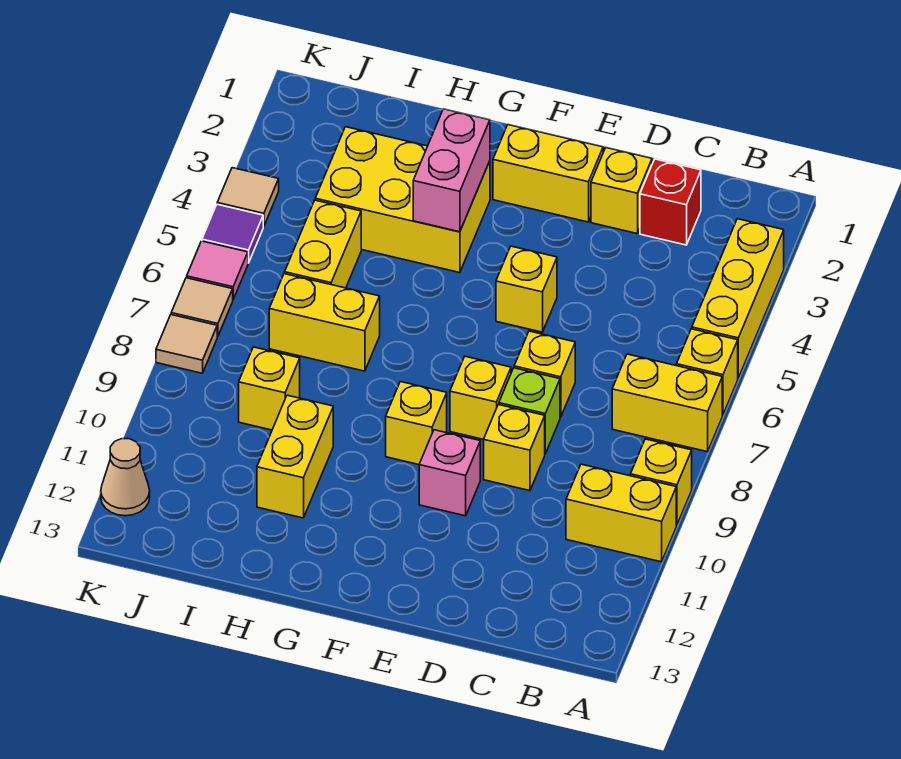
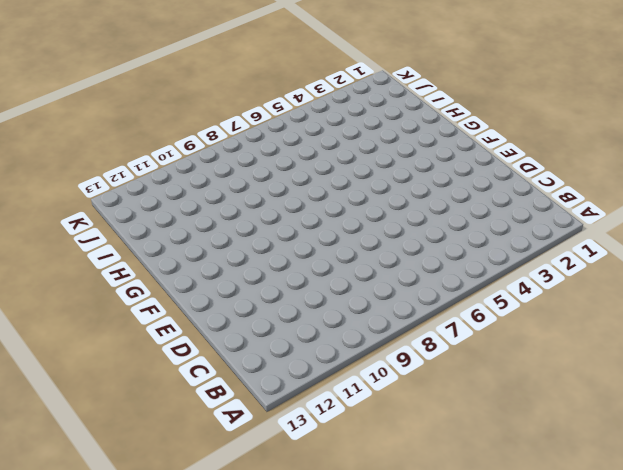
none -> yellow 1x3 brick [692,219,784,378]
none -> yellow 1x1 brick [676,329,738,415]
none -> yellow 1x2 brick [612,354,722,452]

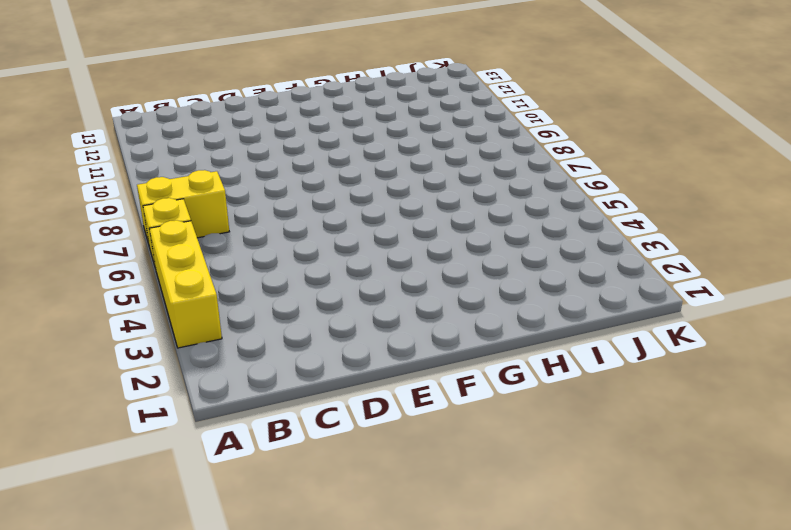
none -> yellow 1x1 brick [630,439,692,525]
none -> yellow 1x2 brick [566,464,676,562]
none -> red 1x1 brick [640,159,701,245]

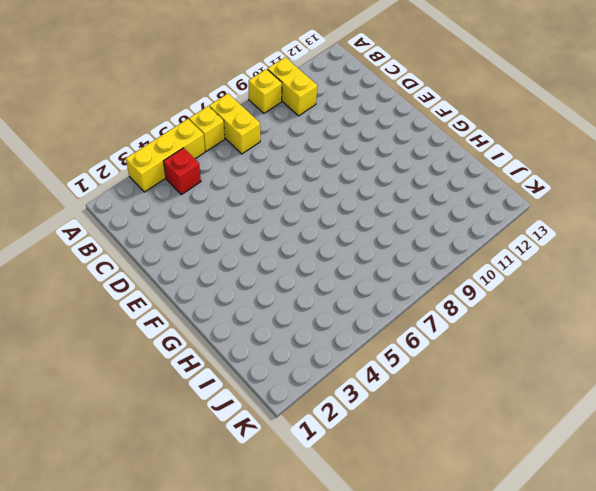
red 1x1 brick [163,148,201,195] -> red 1x1 brick moved to [640,159,701,245]
none -> yellow 1x1 brick [591,148,652,233]
none -> yellow 1x1 brick [514,331,575,417]
none -> lime 1x1 brick [499,368,560,454]

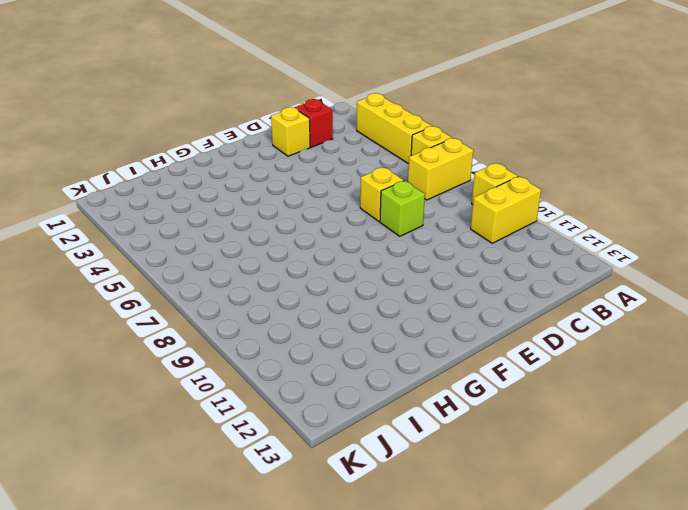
none -> yellow 1x1 brick [484,405,545,491]
none -> yellow 1x2 brick [493,125,603,222]
none -> yellow 1x1 brick [496,246,557,332]

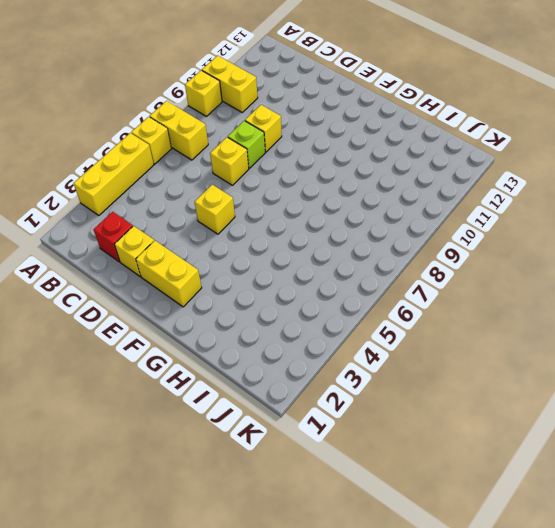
none -> yellow 1x1 brick [450,356,511,439]
none -> pink 1x1 brick [419,430,480,516]
none -> yellow 1x1 brick [386,382,447,465]

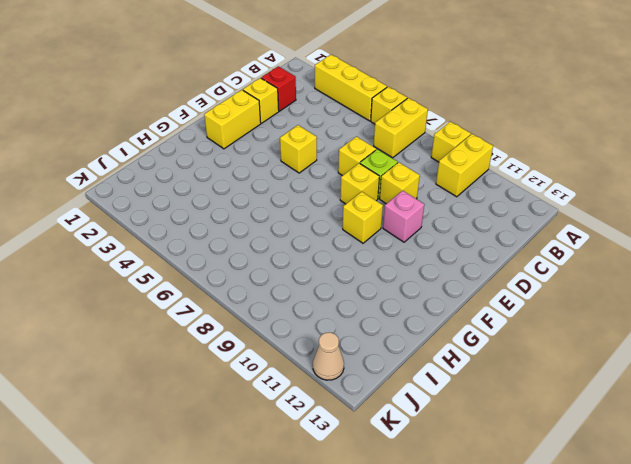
none -> yellow 2x3 brick [315,127,490,273]
none -> yellow 1x2 brick [269,274,380,371]
none -> yellow 1x2 brick [257,395,333,518]

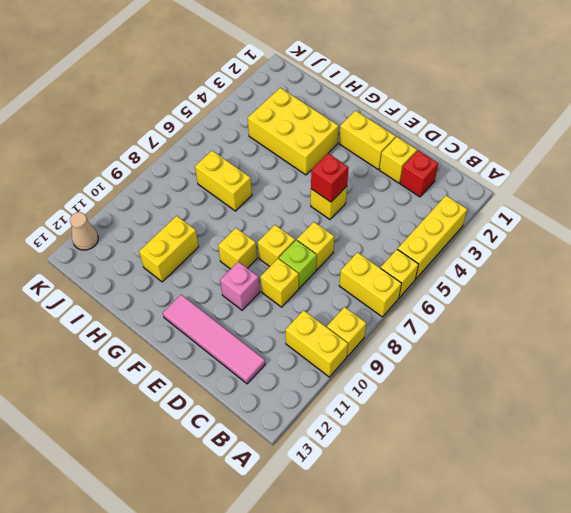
pink 1x4 tile [163,295,265,384] -> none
red 1x1 brick [311,154,349,202] -> none
none -> yellow 1x2 brick [285,200,361,288]
none -> yellow 1x1 brick [239,347,300,430]
none -> tan 1x1 tile [217,168,279,227]

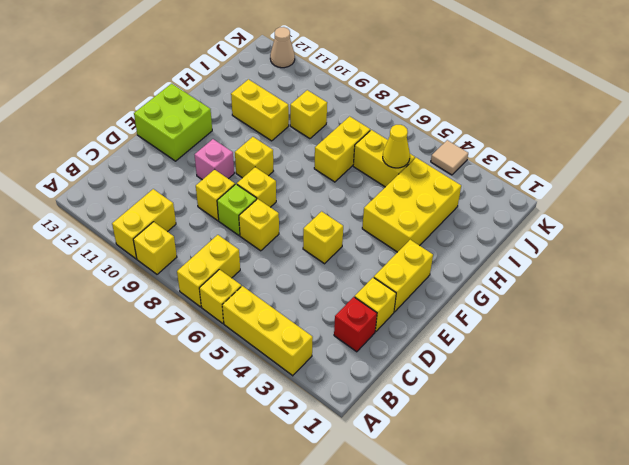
lime 2x2 brick [134,84,212,161] -> none
yellow 1x1 cone [383,125,410,168] -> none
none -> purple 1x1 tile [202,204,263,263]
none -> pink 1x1 tile [187,241,248,299]
none -> tan 1x1 tile [171,278,233,337]

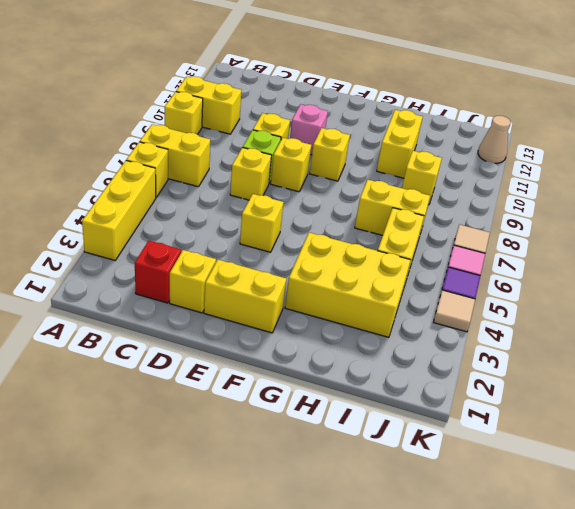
none -> tan 1x1 tile [156,315,217,373]
none -> pink 1x2 brick [413,109,490,232]

